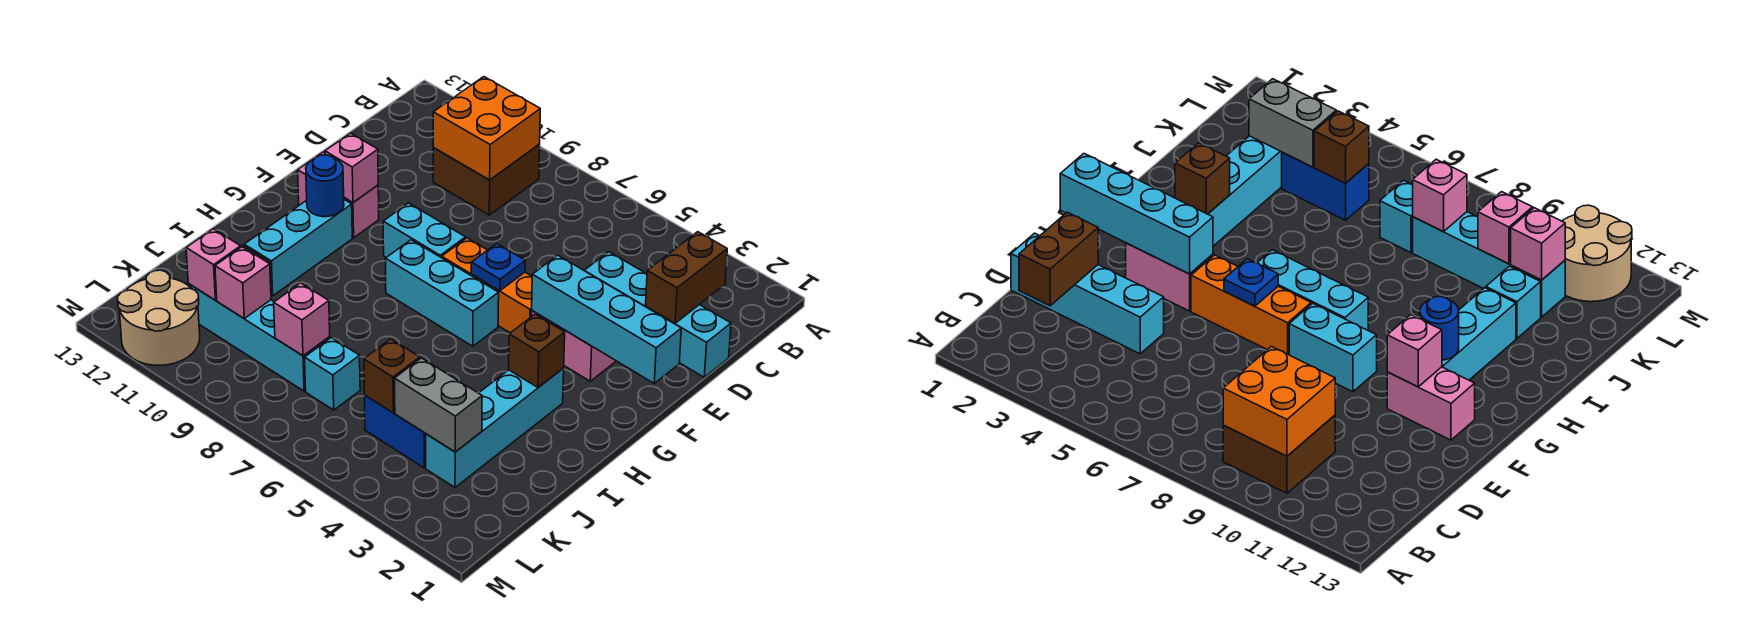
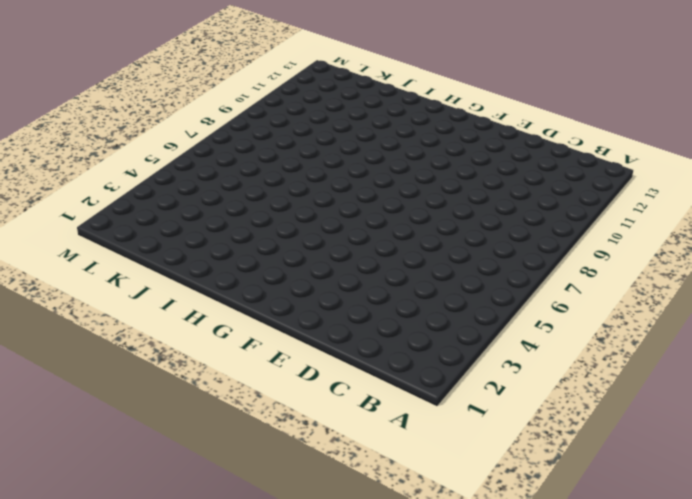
none -> brown 2x2 brick [433,144,540,215]
none -> cyan 1x4 brick [584,252,731,377]
none -> pink 1x2 brick [531,310,615,381]

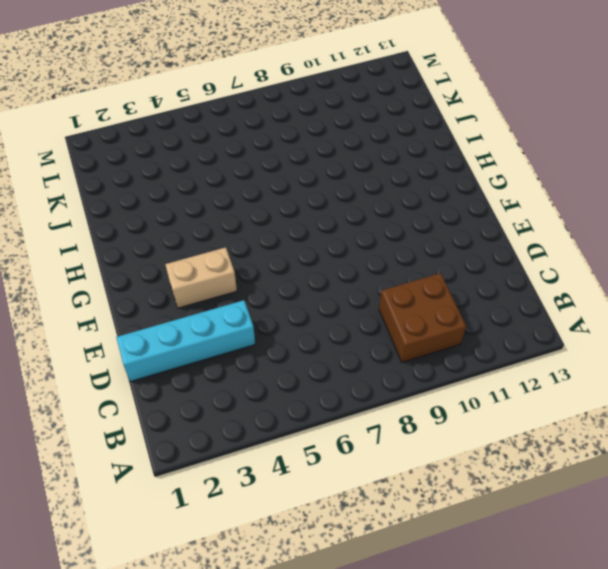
tan 1x2 brick [165,247,237,308] -> pink 1x2 brick [531,310,615,381]
none -> orange 1x3 brick [442,238,532,333]
none -> cyan 1x2 brick [383,203,466,258]
none -> pink 1x2 brick [298,152,379,238]

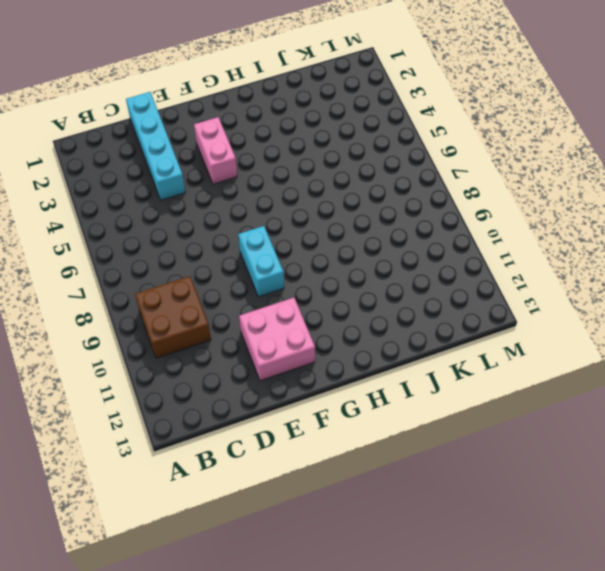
pink 2x2 brick [239,298,315,381] -> pink 1x2 brick [298,152,379,238]
none -> orange 1x3 brick [442,238,532,333]
none -> cyan 1x3 brick [385,240,499,346]
none -> cyan 1x3 brick [244,200,352,296]

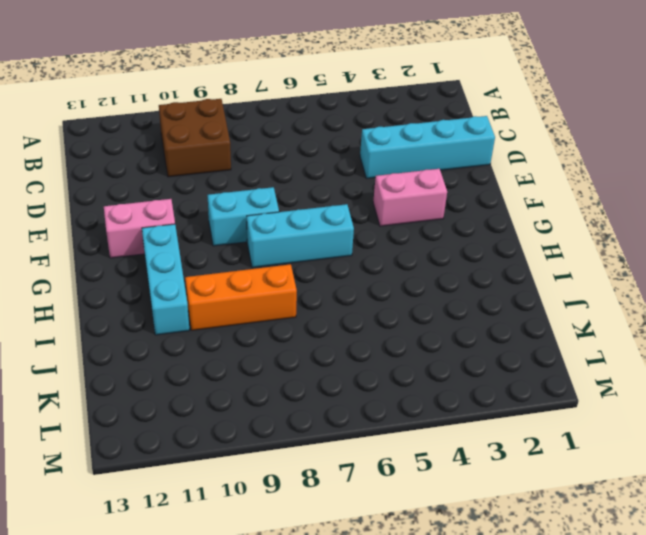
orange 1x3 brick [185,264,297,330] -> orange 1x3 brick moved to [442,238,532,333]
none -> cyan 1x4 brick [426,368,564,487]
none -> cyan 1x1 brick [1486,266,1541,338]
none -> blue 1x2 brick [364,395,426,468]

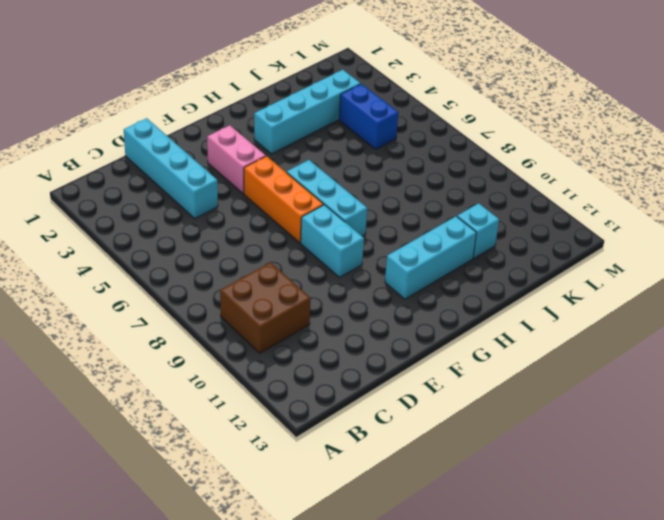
none -> pink 1x2 brick [298,152,379,238]
none -> cyan 1x1 brick [305,338,360,410]
none -> cyan 1x4 brick [188,284,330,391]

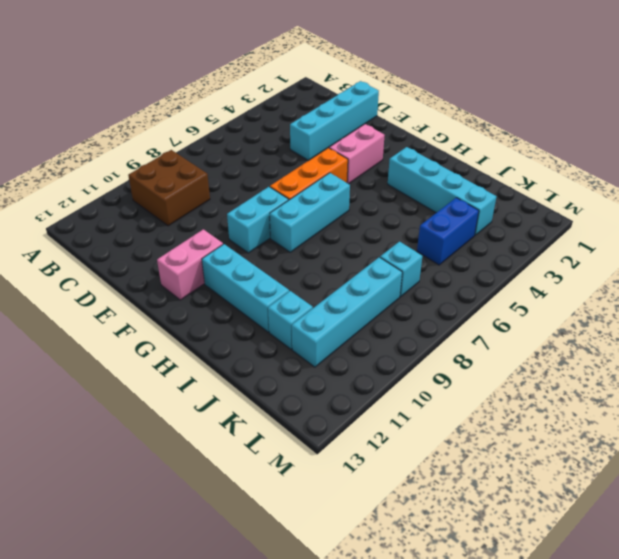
none -> tan 2x2 round brick [118,270,200,365]
none -> orange 2x2 brick [433,77,540,180]
none -> brown 1x2 brick [646,232,727,323]

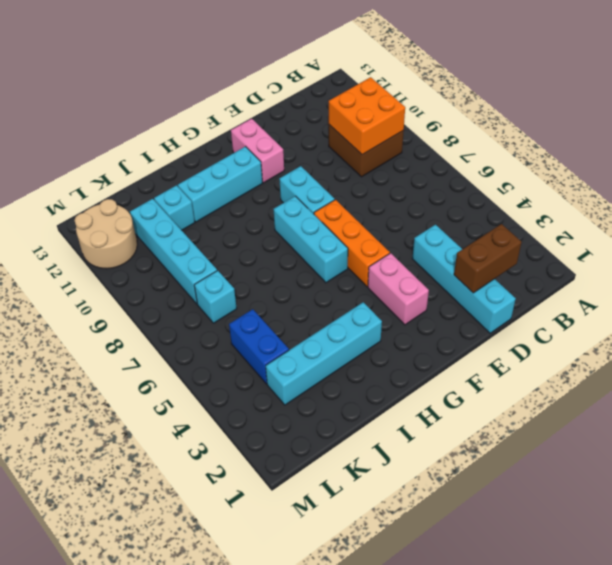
none -> cyan 1x4 brick [532,255,681,383]
none -> blue 1x1 plate [471,244,525,291]
none -> pink 1x1 brick [325,133,378,202]

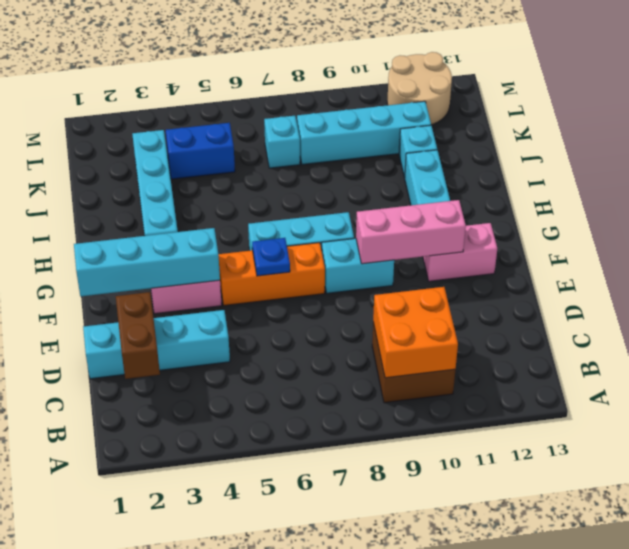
pink 1x3 brick [356,200,466,264] -> pink 1x1 brick [325,133,378,202]
none -> blue 1x1 round brick [306,155,344,217]
none -> brown 1x1 brick [509,314,565,387]
none -> grey 1x2 brick [395,358,482,452]

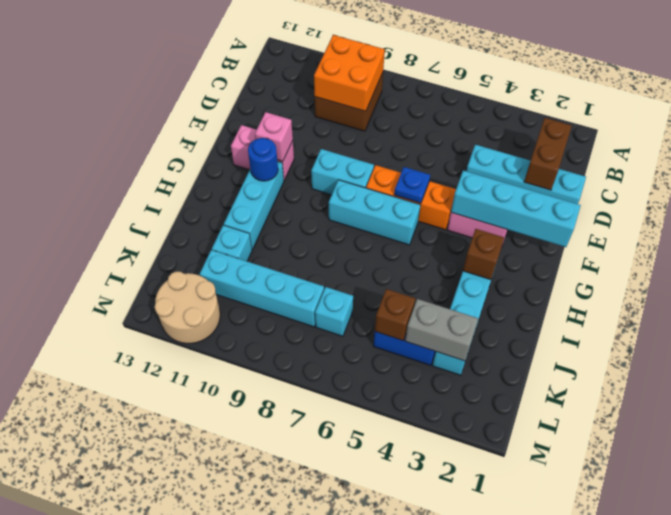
none -> pink 1x1 brick [274,283,330,356]
none -> pink 1x1 brick [215,247,271,318]
none -> pink 1x1 brick [186,229,241,300]

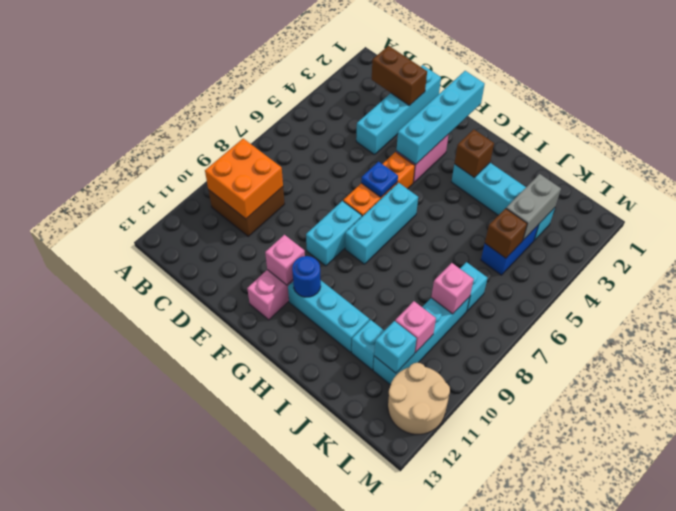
cyan 1x1 brick [374,321,417,373] -> pink 1x1 brick [186,229,241,300]

